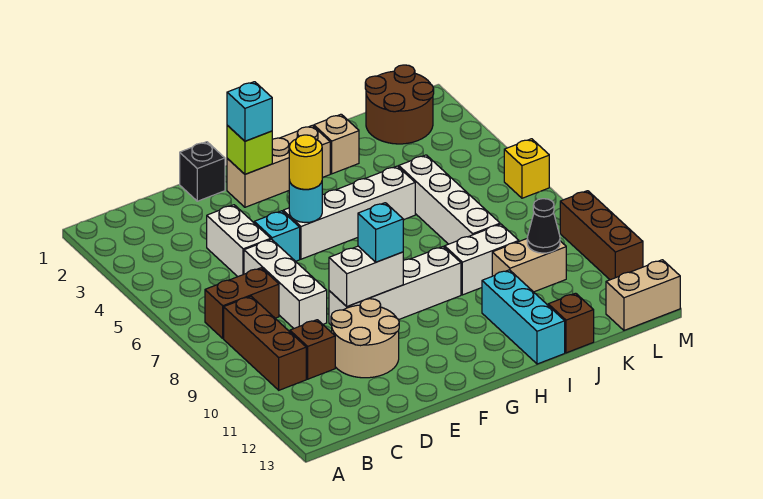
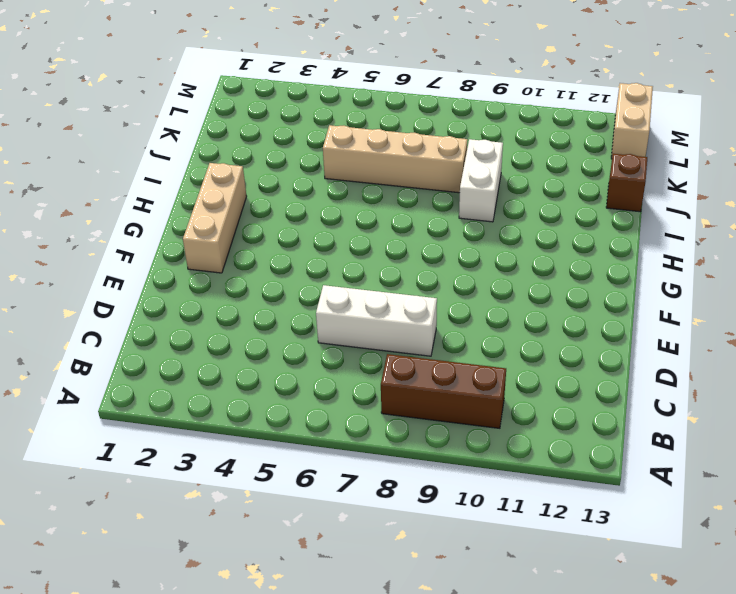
tan 1x4 brick [323,125,467,193] -> white 1x4 brick [399,155,500,244]
none -> brown 1x2 brick [205,268,279,338]
none -> brown 1x1 brick [290,320,335,379]
none -> white 1x2 brick [207,205,271,277]

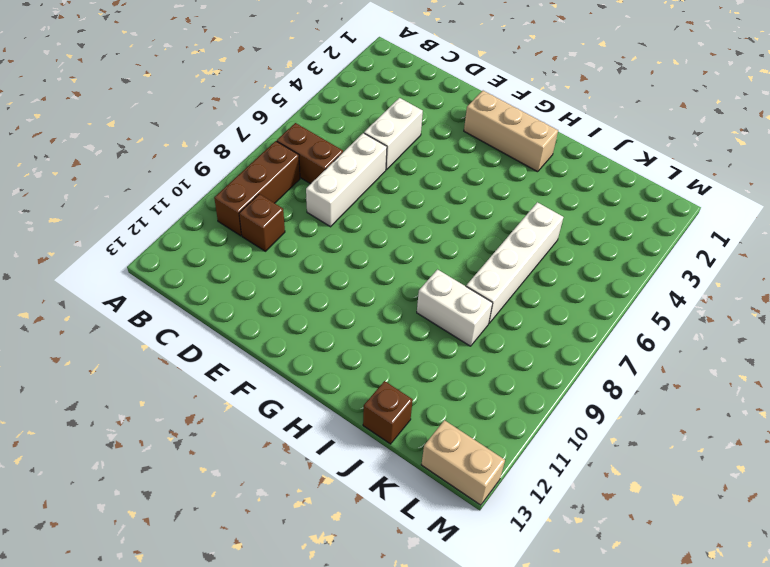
none -> tan 2x2 round brick [331,299,399,378]
none -> black 1x1 brick [180,142,225,201]
none -> cyan 1x1 brick [254,211,300,261]

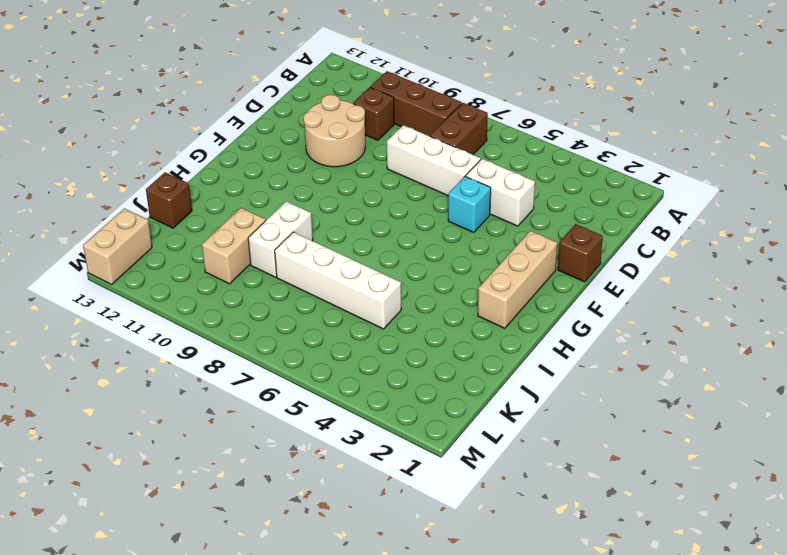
brown 1x1 brick [558,224,603,282] -> black 1x1 brick [180,142,225,201]
none -> white 1x4 brick [329,247,461,326]
none -> white 1x4 brick [283,166,415,259]
none -> tan 1x1 brick [314,114,359,174]

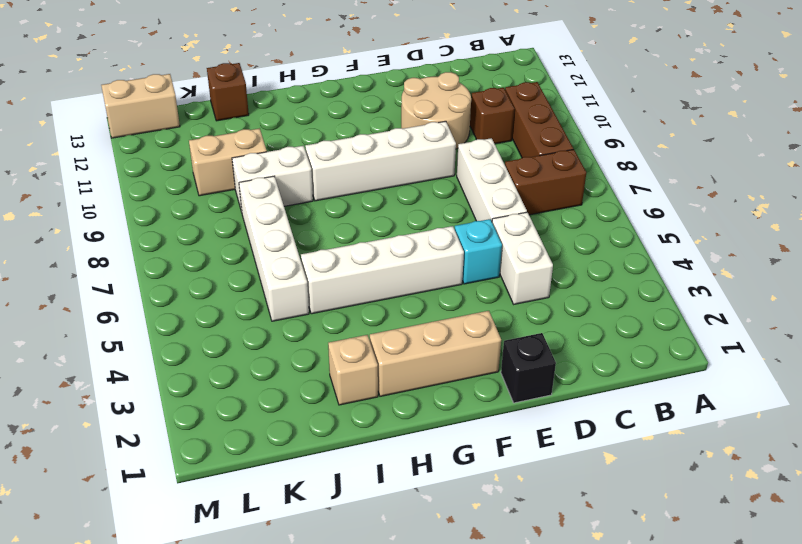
none -> cyan 1x3 brick [482,270,565,364]
none -> brown 2x2 round brick [365,65,434,144]
none -> yellow 1x1 brick [504,139,549,198]

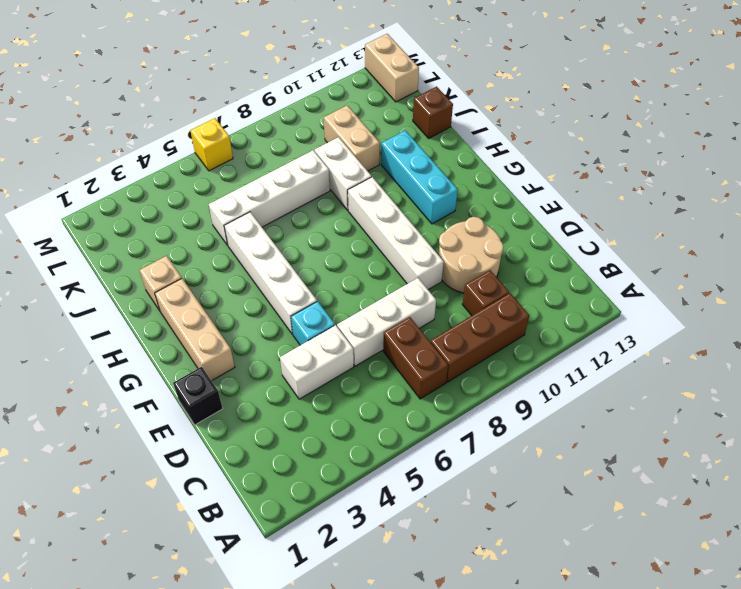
cyan 1x3 brick [381,131,458,224] -> cyan 1x3 brick turned to [482,270,565,364]
none -> brown 2x2 round brick [365,65,434,144]
none -> brown 1x3 brick [560,191,643,280]
none -> white 1x2 brick [329,246,403,306]

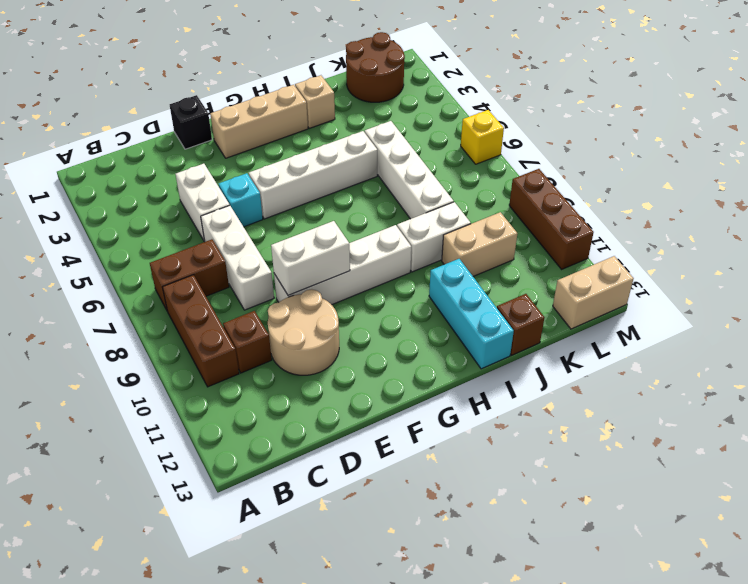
none -> lime 1x1 brick [227,126,272,174]
none -> cyan 1x1 round brick [289,180,322,223]
none -> black 1x1 cone [527,199,560,253]

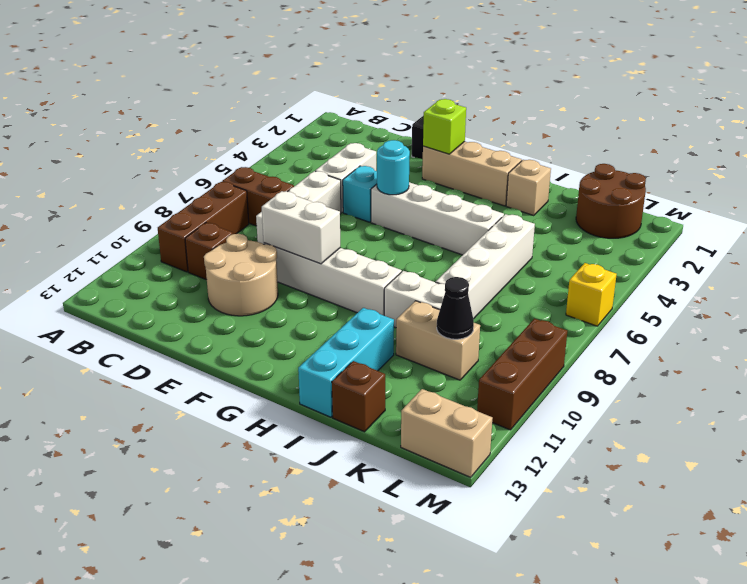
none -> cyan 1x1 brick [227,82,272,141]
none -> yellow 1x1 round brick [289,135,322,189]
none -> cyan 1x1 brick [358,203,403,262]

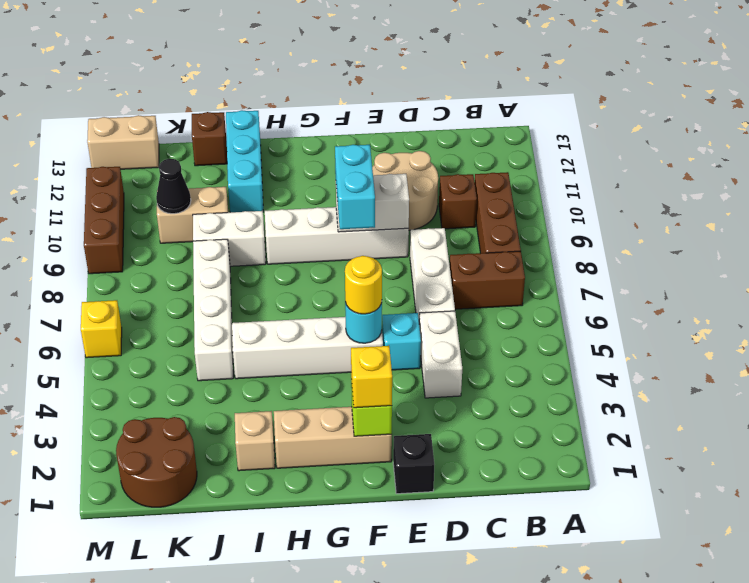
yellow 1x1 brick [351,346,392,408] -> cyan 1x1 brick [227,82,272,141]
cyan 1x2 brick [335,145,375,229] -> cyan 1x1 brick [358,203,403,262]

